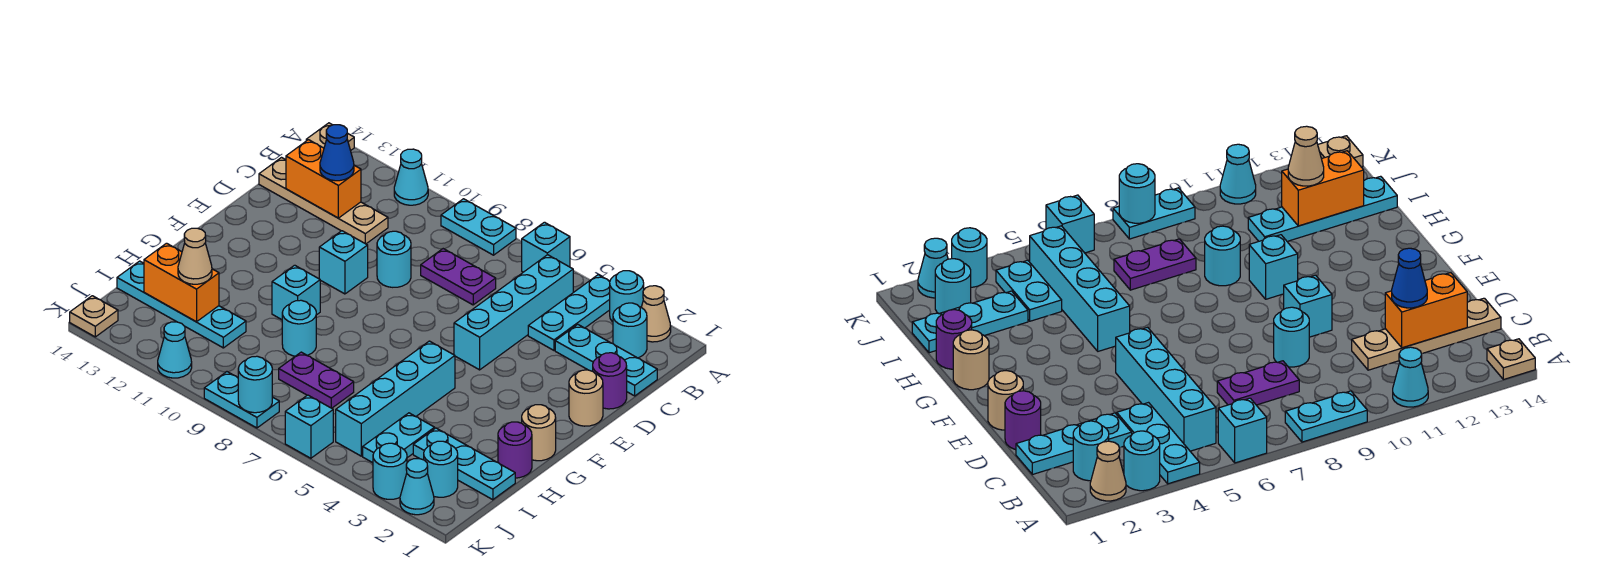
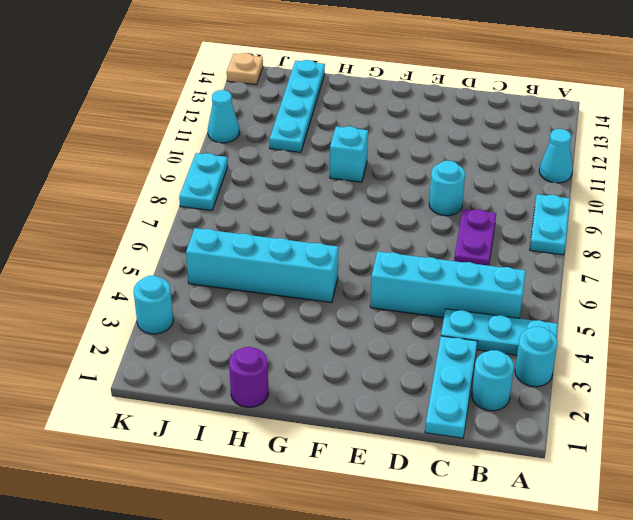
none -> tan 1x1 cone [641,286,671,342]
none -> cyan 1x1 brick [522,222,570,272]
none -> tan 1x1 plate [306,123,354,151]
none -> tan 1x4 plate [259,158,388,244]

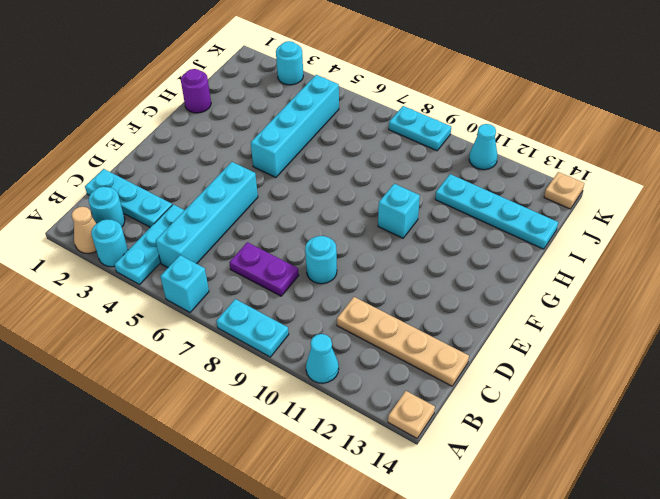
none -> purple 1x1 round brick [593,353,627,409]
none -> tan 1x1 round brick [569,370,603,426]
none -> cyan 1x1 brick [319,231,368,294]
none -> tan 1x1 round brick [522,405,556,461]

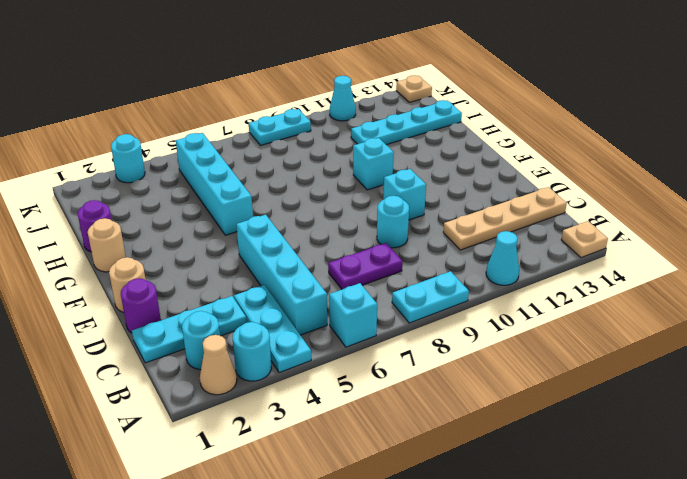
none -> cyan 1x1 round brick [282,300,316,356]
none -> cyan 1x3 plate [413,428,515,500]
none -> cyan 1x2 plate [363,413,435,463]
none -> purple 1x2 plate [279,352,354,408]

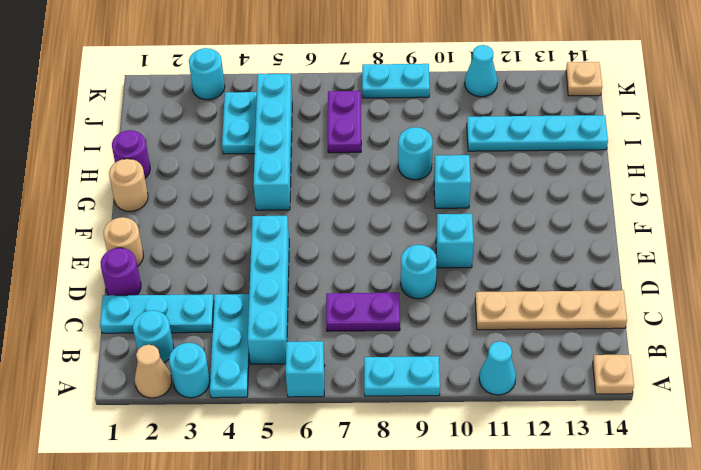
purple 1x2 plate [328,91,361,153] -> purple 1x2 plate turned to [279,352,354,408]
none -> cyan 1x3 plate [413,428,515,500]
none -> cyan 1x1 round brick [424,441,458,497]
none -> cyan 1x1 cone [400,459,434,515]
none -> cyan 1x1 brick [285,395,333,458]

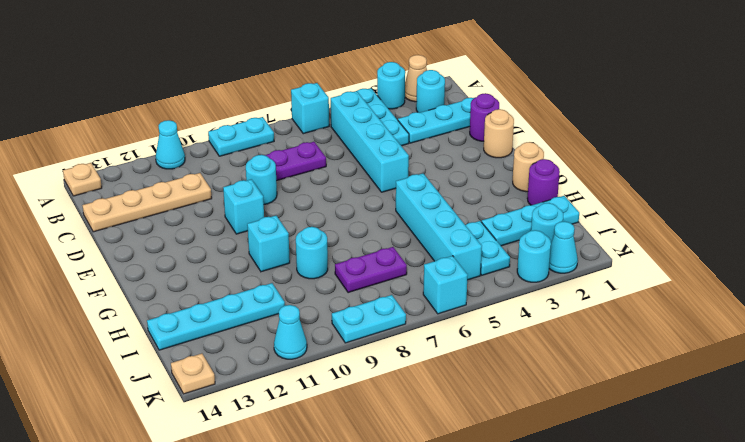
none -> orange 1x2 brick [286,140,361,218]
none -> orange 1x2 brick [144,243,219,322]
none -> cyan 1x1 round brick [238,356,272,413]
none -> blue 1x1 cone [320,125,354,181]

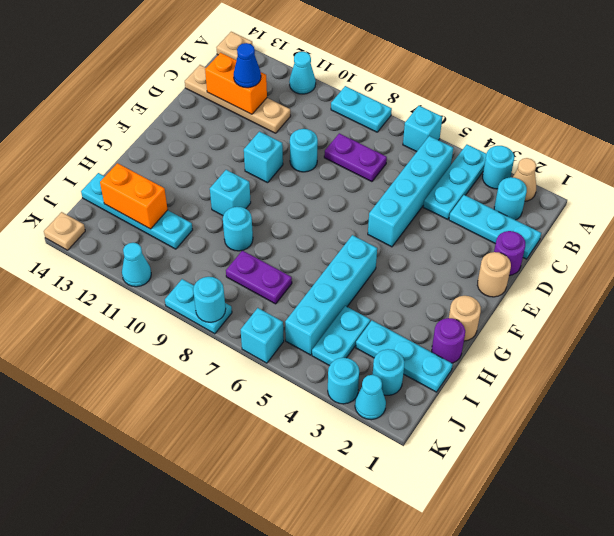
none -> tan 1x1 cone [178,228,212,284]

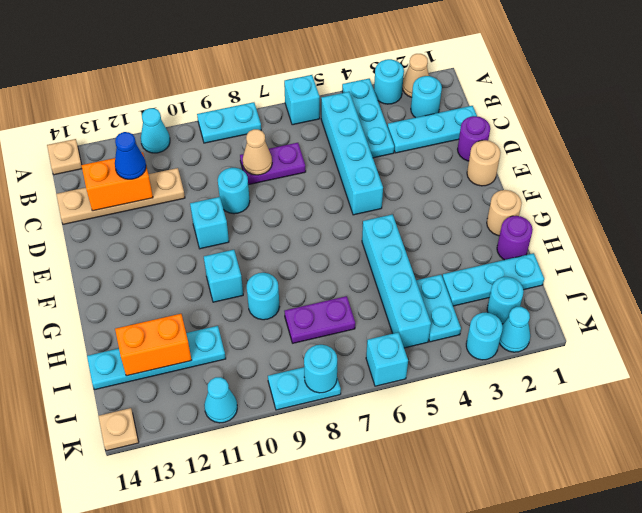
tan 1x1 cone [243,129,272,175] -> tan 1x1 cone moved to [178,228,212,284]

